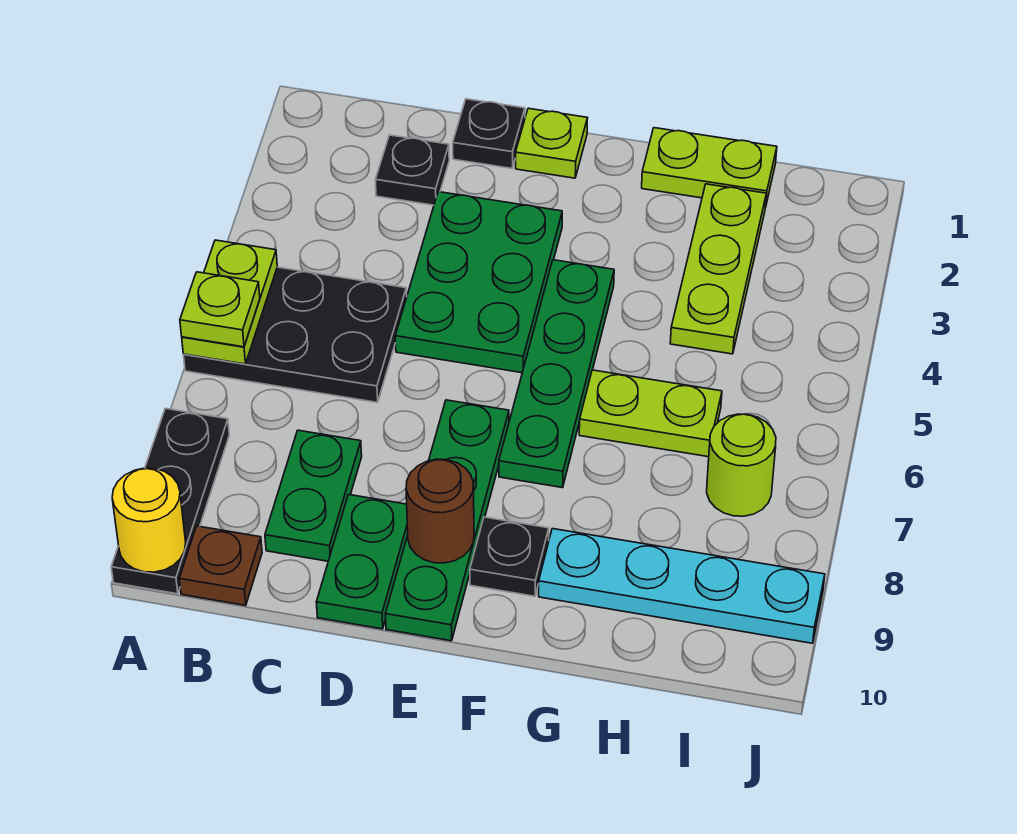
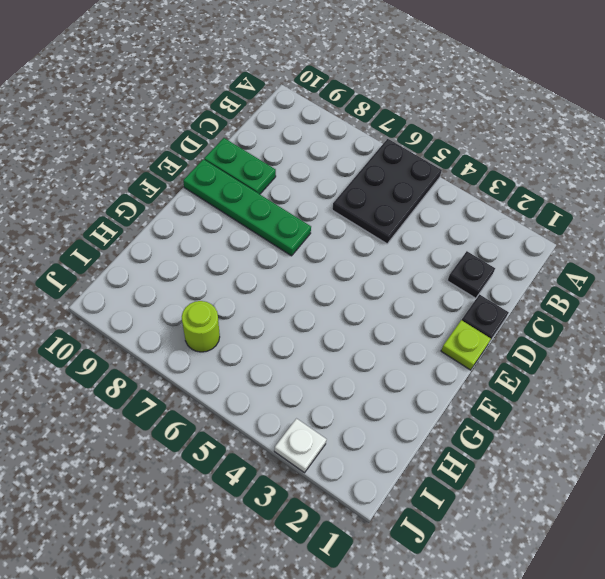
white 1x1 plate [274,419,327,473] -> none
none -> black 1x3 plate [111,408,229,594]
none -> brown 1x1 plate [179,526,262,606]
none -> green 1x2 plate [265,430,362,561]

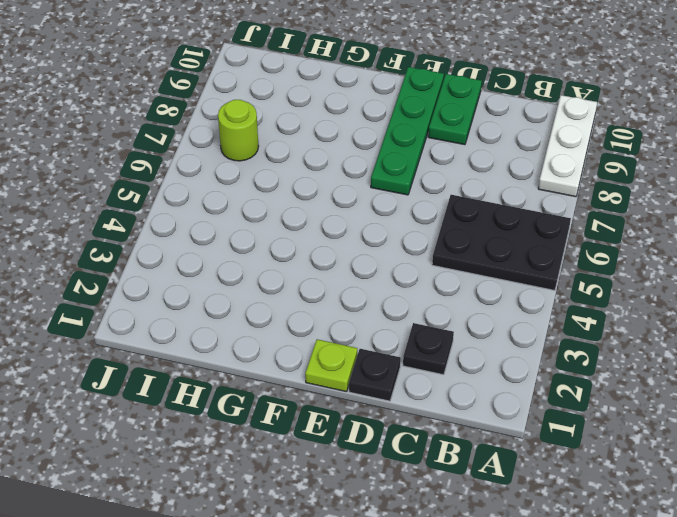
white 1x3 plate [538,95,597,197] -> black 1x3 plate [111,408,229,594]
none -> brown 1x1 plate [179,526,262,606]
none -> green 1x2 plate [265,430,362,561]
none -> green 2x3 plate [395,192,562,373]

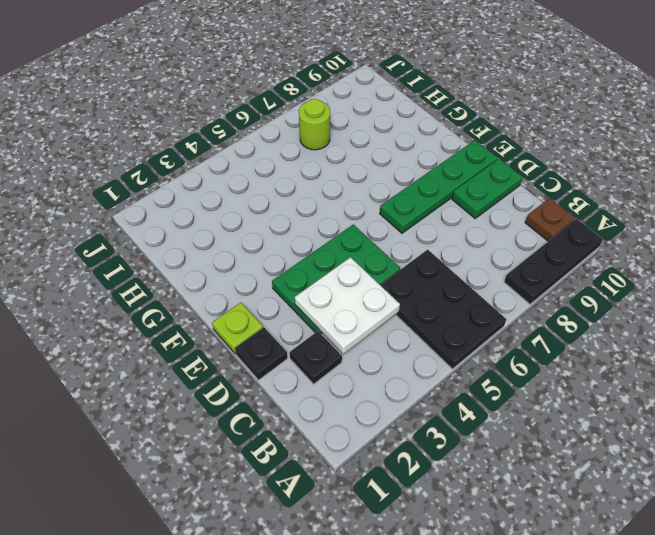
white 2x2 plate [295,257,400,354] -> none
none -> green 1x2 plate [265,430,362,561]
none -> green 1x4 plate [499,260,614,488]
none -> black 1x1 plate [470,517,549,596]

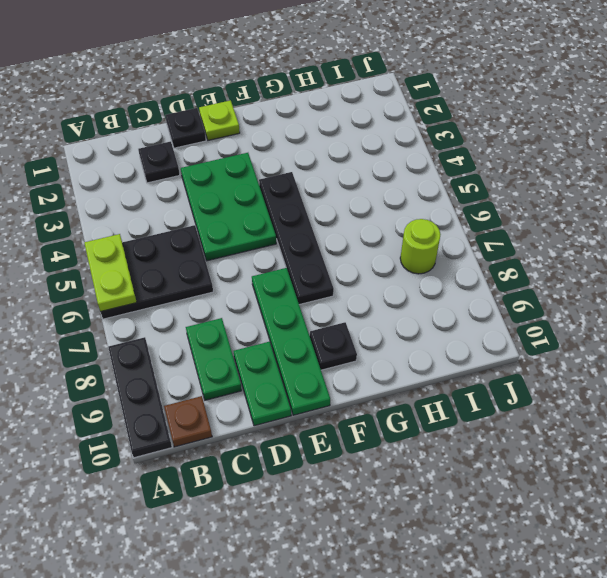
black 1x4 plate [259,172,334,305] -> green 1x4 plate [499,260,614,488]
none -> lime 1x2 plate [642,128,777,207]
none -> lime 1x2 plate [579,370,722,457]
none -> cyan 1x4 plate [539,529,825,643]

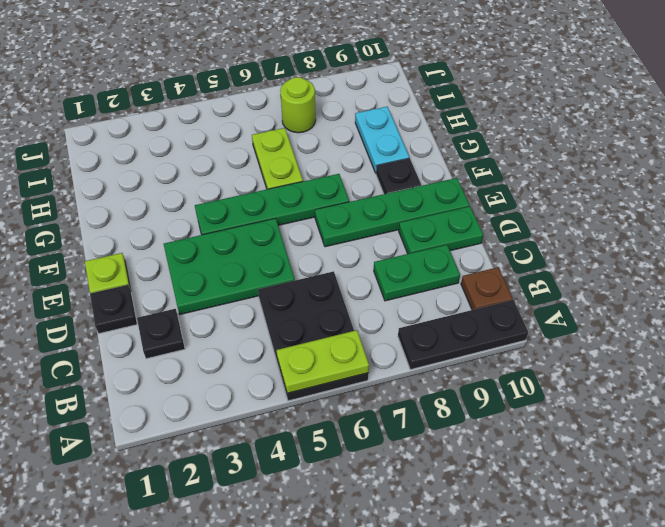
cyan 1x2 plate [355,107,409,173] -> cyan 1x4 plate [539,529,825,643]
none -> lime 1x2 plate [642,128,777,207]
none -> lime 1x3 plate [670,184,766,354]
none -> yellow 1x1 round brick [112,468,186,572]

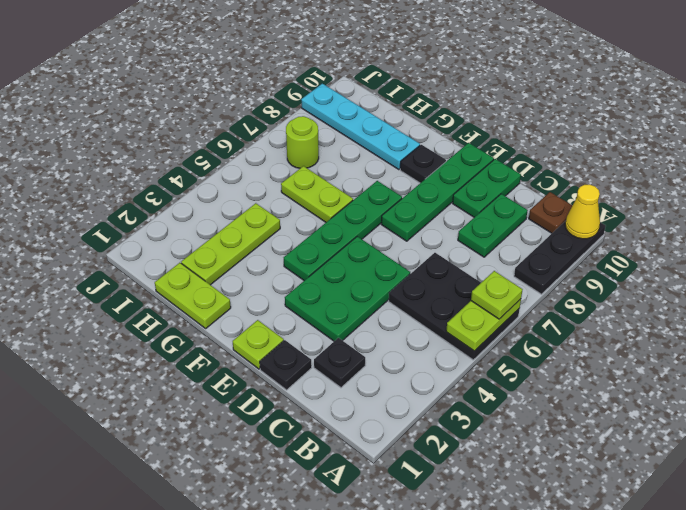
yellow 1x1 cone [565,184,600,239] -> yellow 1x1 round brick [112,468,186,572]
none -> brown 1x1 round brick [406,459,474,563]

